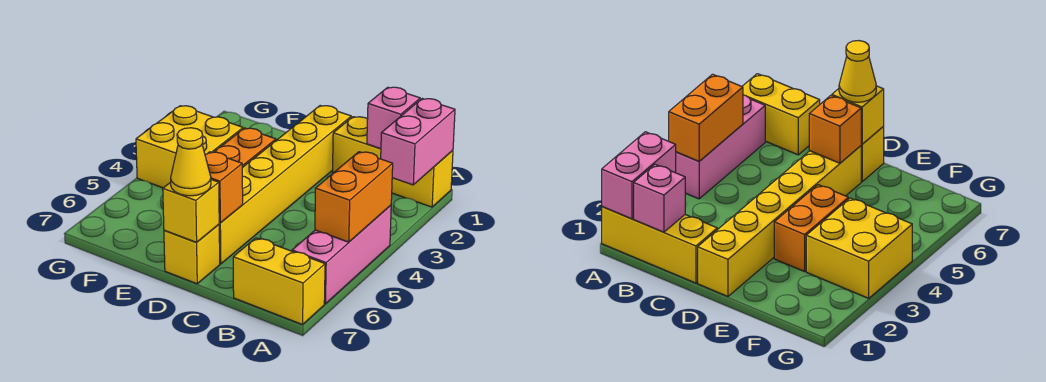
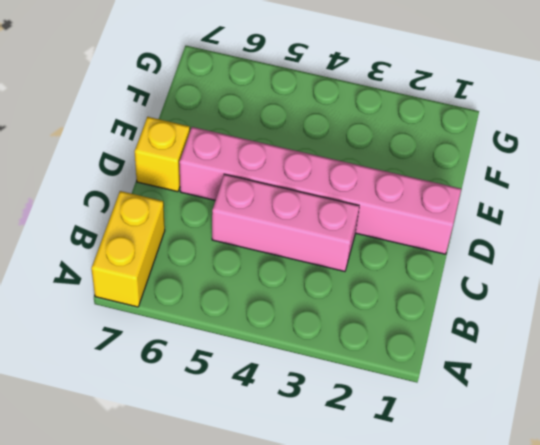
pink 1x3 brick [212,174,359,271] -> pink 1x3 brick moved to [292,205,391,304]
pink 1x6 brick [179,127,461,254] -> yellow 1x6 brick [219,106,351,264]
none -> yellow 1x3 brick [333,117,453,207]
none -> orange 1x2 brick [215,128,276,168]
none -> yellow 2x2 brick [136,106,243,188]

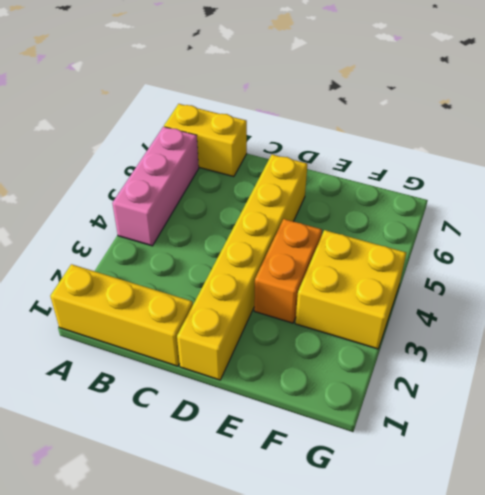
none -> yellow 1x1 brick [164,225,220,284]
none -> pink 1x2 brick [381,99,455,185]
none -> orange 1x2 brick [315,152,393,242]

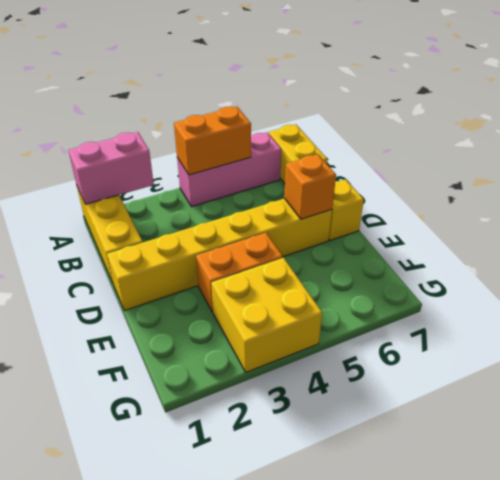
none -> pink 1x1 brick [367,87,420,149]
none -> yellow 1x1 brick [163,180,219,242]
none -> yellow 1x1 cone [171,128,211,196]

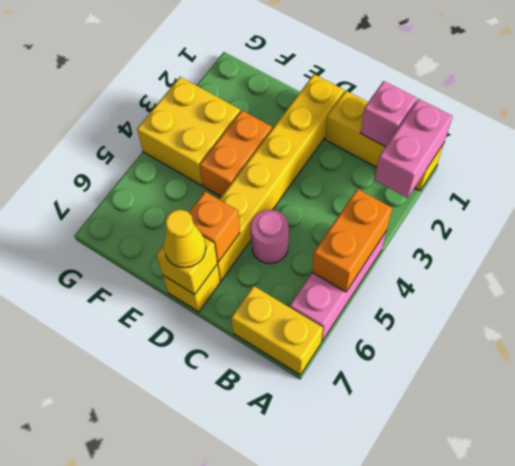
pink 1x1 round brick [250,210,289,264] -> none

